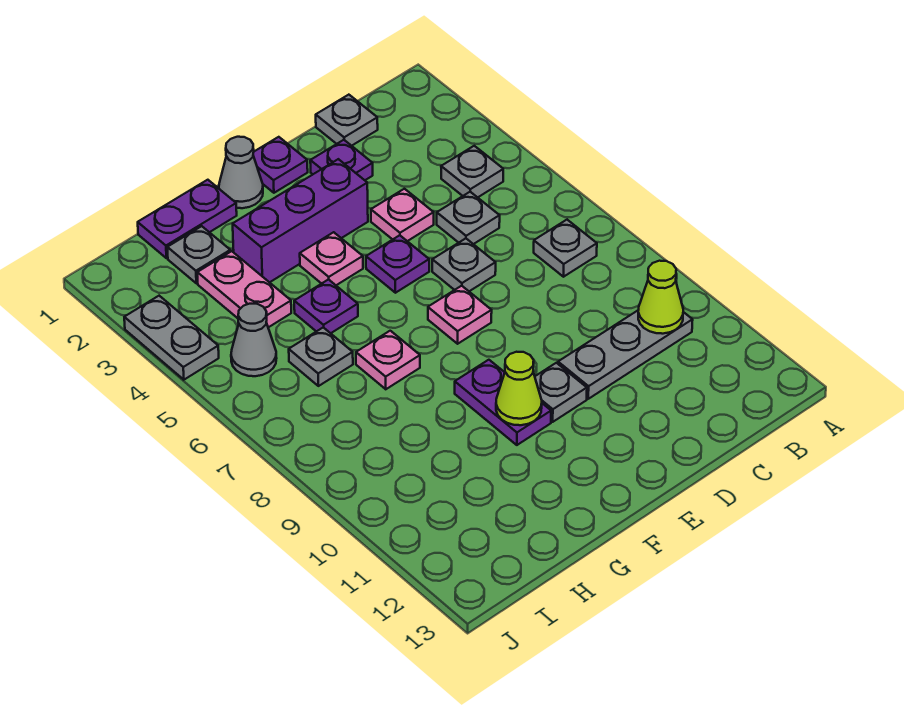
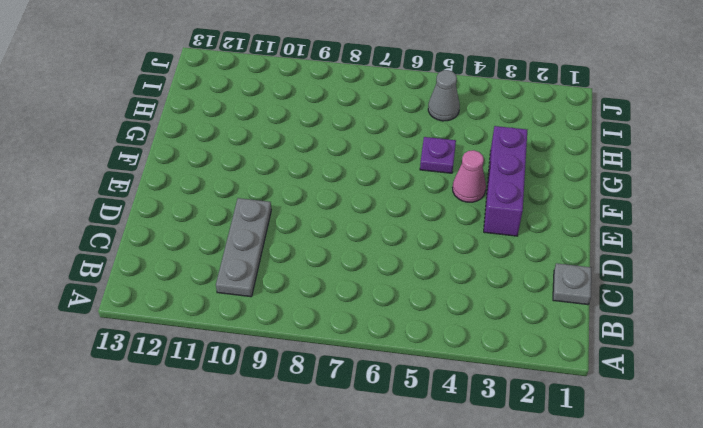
pink 1x1 cone [453,150,486,202] -> pink 1x1 plate [300,232,363,285]
none -> grey 1x1 plate [441,146,503,197]
none -> grey 1x1 plate [534,220,597,277]
none -> grey 1x1 plate [437,192,500,244]

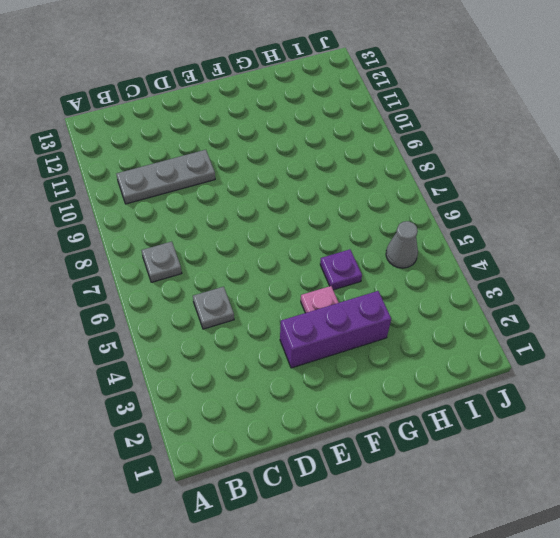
none -> grey 1x1 plate [441,146,503,197]
none -> grey 1x1 plate [316,95,378,146]
none -> purple 1x1 plate [310,140,373,180]

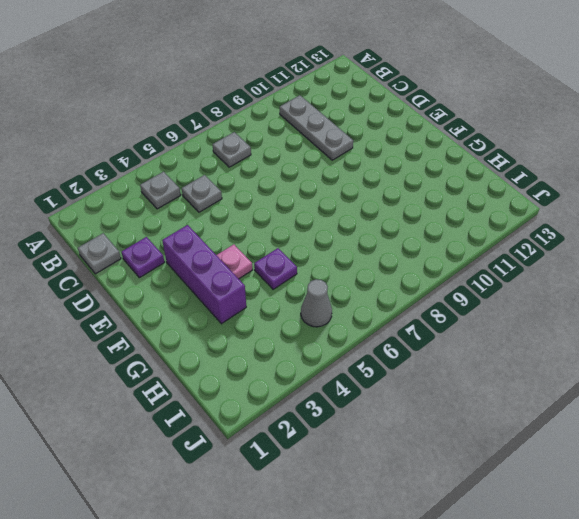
none -> pink 1x1 plate [371,189,434,241]
none -> grey 1x1 plate [432,239,496,291]
none -> purple 1x1 plate [253,137,308,193]

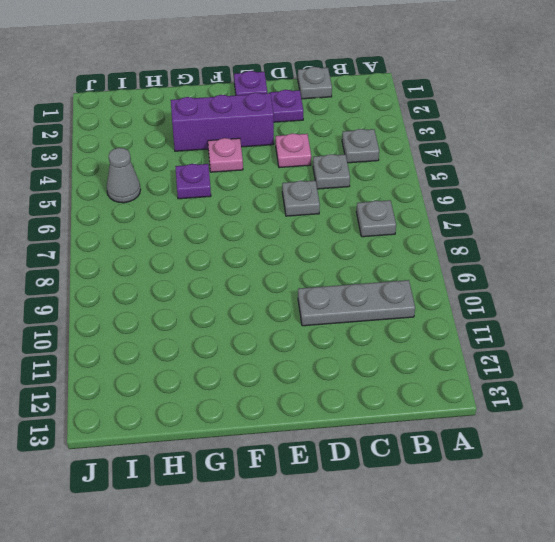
none -> purple 1x1 plate [366,235,429,293]
none -> pink 1x1 plate [428,286,492,344]
none -> grey 1x1 plate [535,363,587,422]

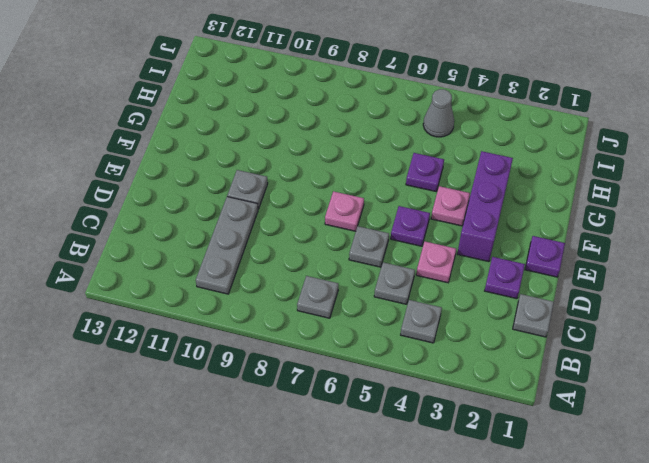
none -> grey 1x1 cone [219,137,263,208]
none -> purple 1x2 plate [455,360,551,445]
none -> purple 1x2 plate [138,180,237,258]

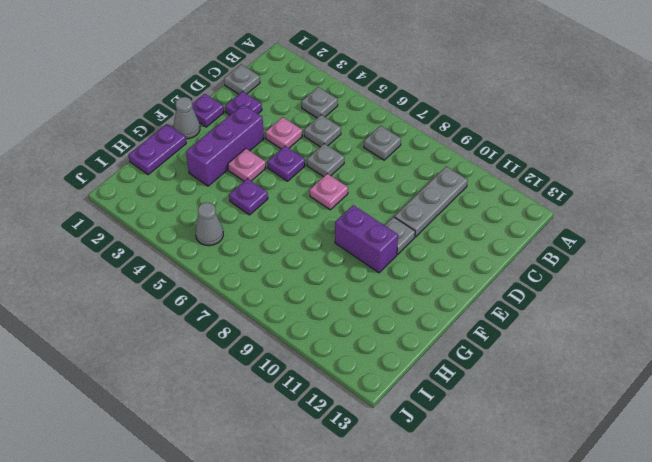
purple 1x2 brick [335,205,398,273] -> purple 1x2 plate [455,360,551,445]
none -> pink 1x1 plate [356,331,420,389]
none -> grey 1x1 plate [167,226,230,283]
none -> pink 1x2 plate [197,251,291,327]

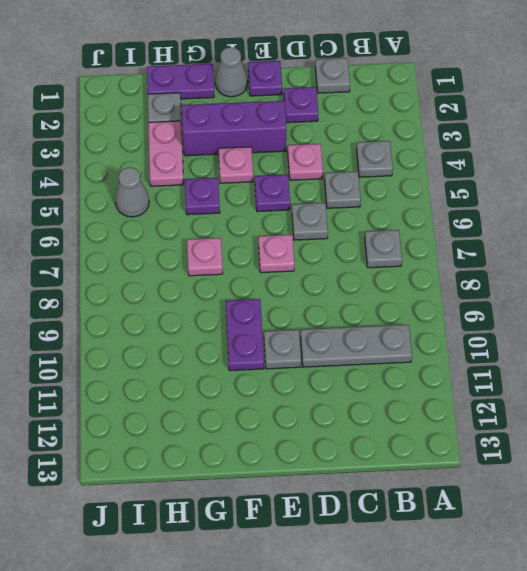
none -> grey 1x1 plate [289,327,353,386]
none -> grey 1x2 plate [124,296,219,380]
none -> lime 1x1 cone [638,261,683,334]

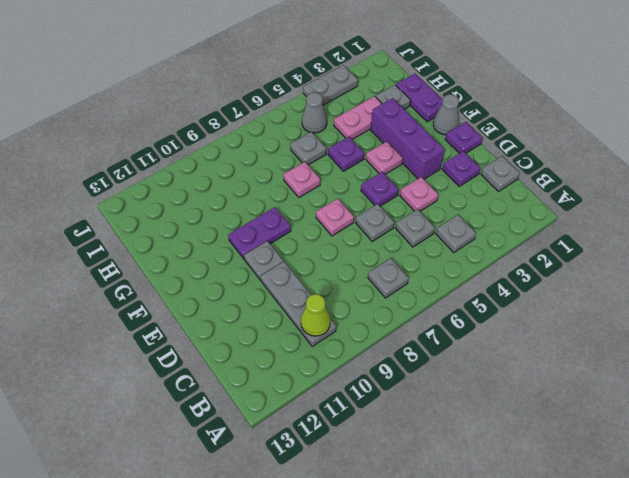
none -> lime 1x1 cone [496,352,542,425]

